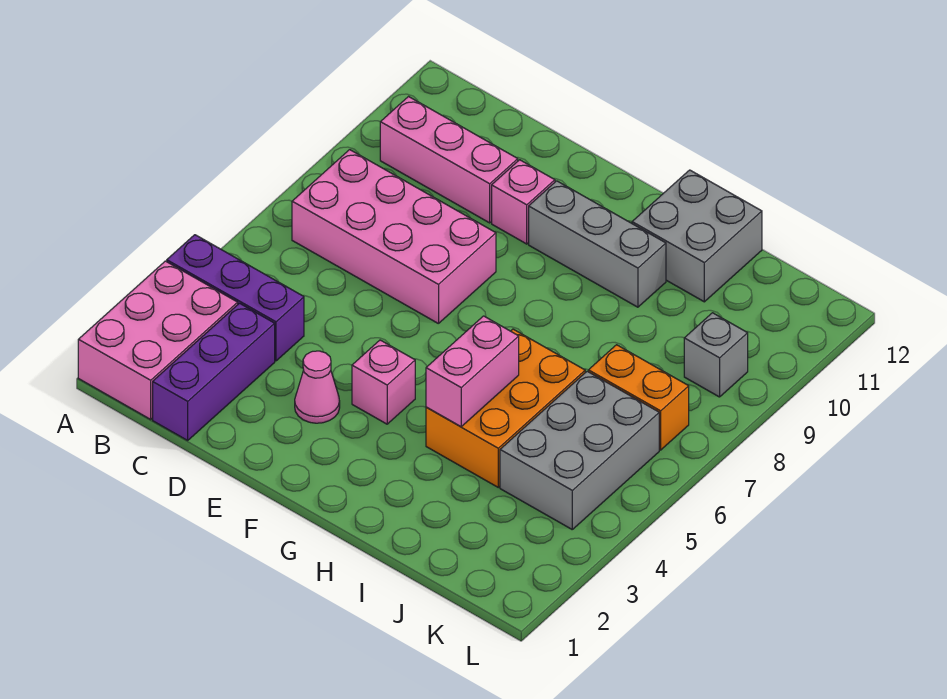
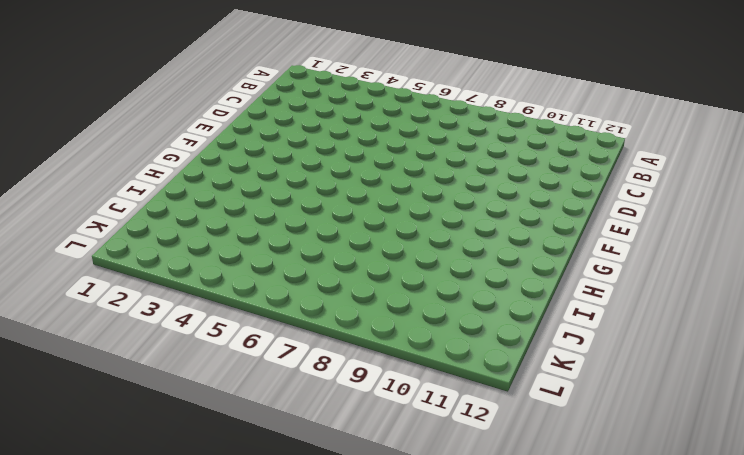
none -> pink 2x3 brick [78,261,238,419]
none -> purple 1x3 brick [167,235,304,361]
none -> pink 2x4 brick [292,150,496,324]

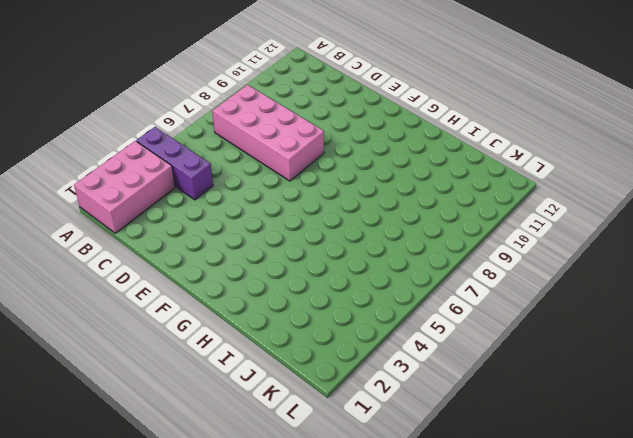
none -> pink 1x3 brick [380,97,518,223]
none -> purple 1x3 brick [153,303,275,440]
none -> pink 1x1 cone [295,351,340,423]

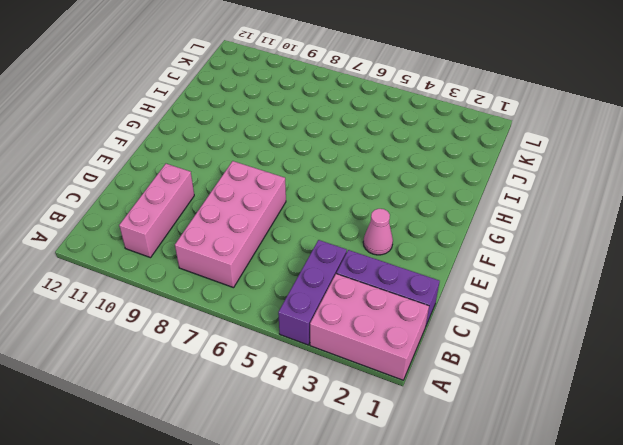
none -> pink 1x1 brick [492,160,555,244]
none -> pink 1x1 brick [352,340,415,424]
none -> grey 1x3 brick [529,181,666,307]

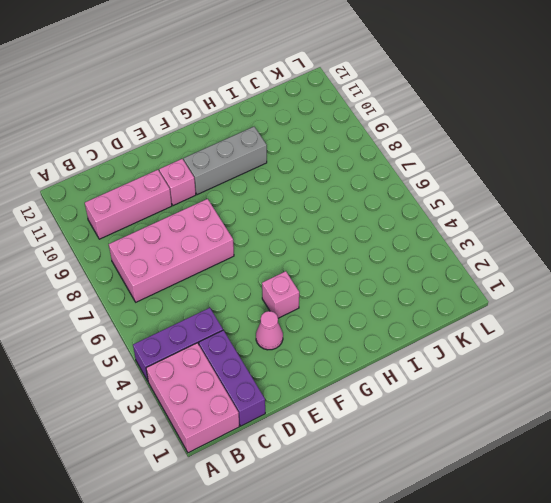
none -> orange 2x3 brick [426,329,585,487]
none -> grey 2x2 brick [632,170,762,302]
none -> grey 2x3 brick [500,371,659,529]

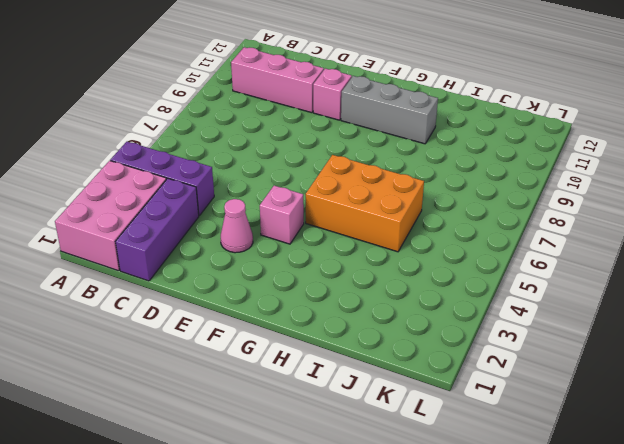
orange 2x3 brick [306,155,424,252] -> orange 2x3 brick turned to [426,329,585,487]
none -> pink 2x4 brick [292,150,496,324]
none -> grey 2x2 brick [632,170,762,302]
none -> grey 2x3 brick [500,371,659,529]

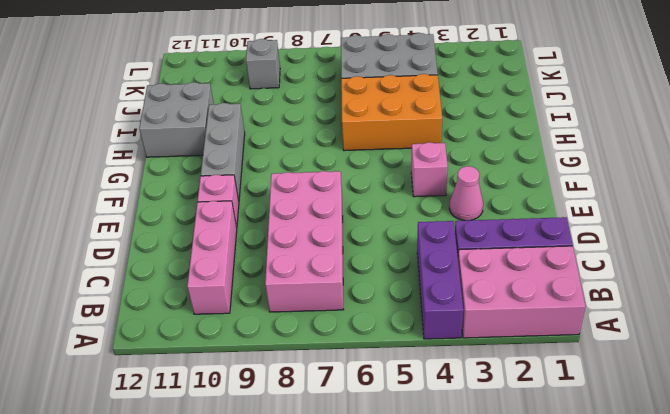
none -> orange 1x2 brick [588,345,689,450]
none -> pink 1x2 brick [426,316,519,427]

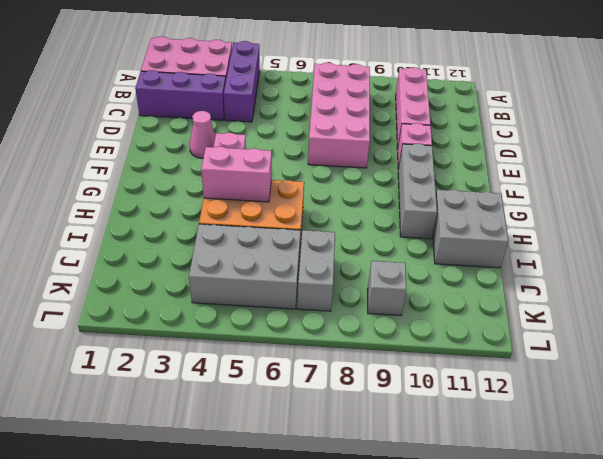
grey 1x2 brick [297,230,335,311] -> orange 1x2 brick [588,345,689,450]

